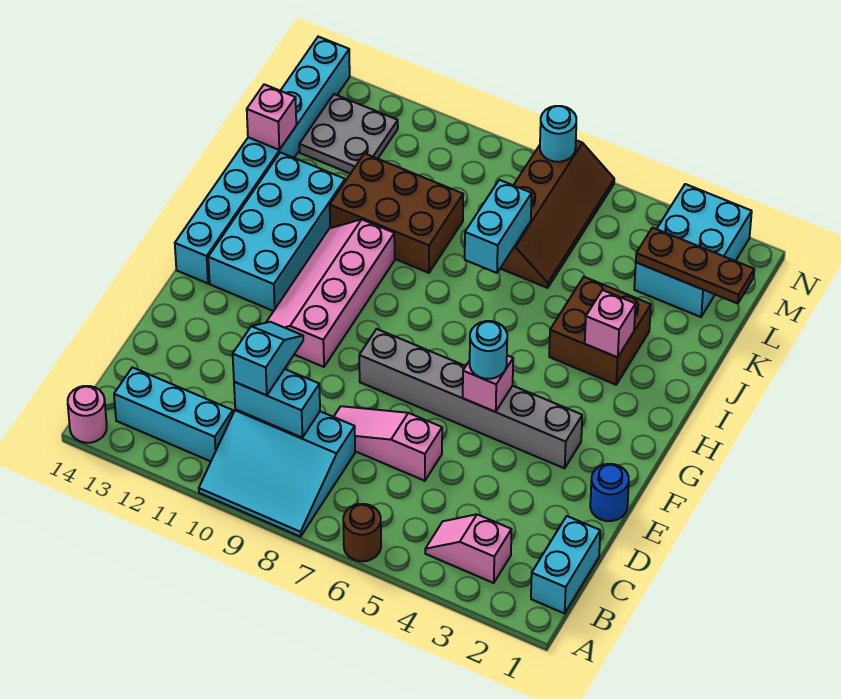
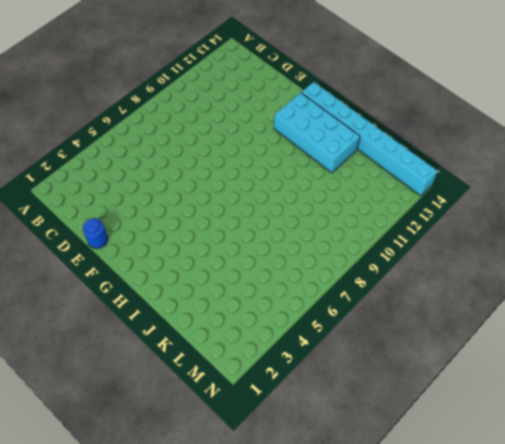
none -> brown 1x1 round brick [343,504,381,561]
none -> cyan 3x3 slope [199,409,355,537]
none -> pink 1x1 round brick [68,386,107,443]

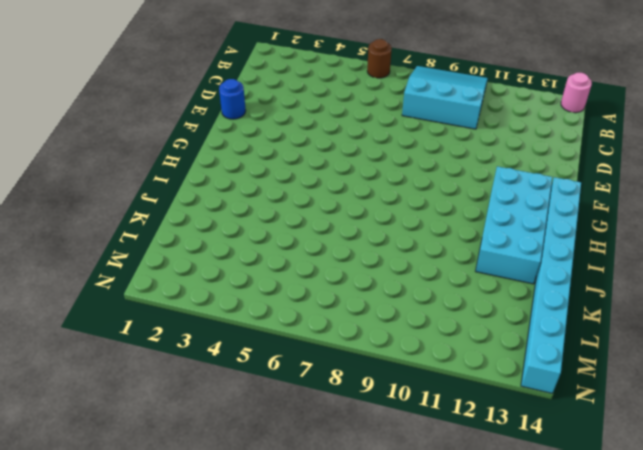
none -> cyan 1x2 brick [531,516,600,613]
none -> pink 1x2 slope [425,514,512,583]
none -> cyan 1x3 brick [114,367,233,461]

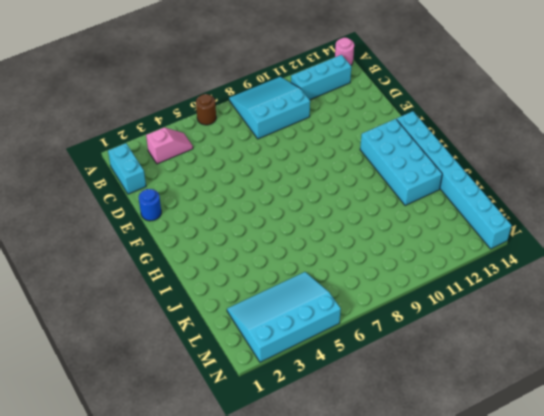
cyan 3x4 slope [227,272,341,362] -> cyan 2x3 brick [634,184,752,317]
none -> pink 1x3 slope [334,406,442,481]
none -> grey 1x6 brick [359,329,582,468]
none -> pink 2x4 slope [266,219,395,367]

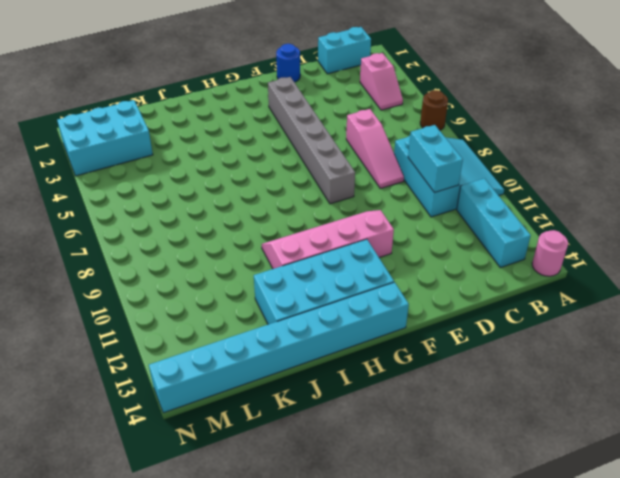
pink 2x4 slope [262,210,394,269] -> pink 2x4 slope turned to [266,219,395,367]
none -> brown 2x2 brick [549,277,651,385]
none -> brown 2x3 brick [330,154,463,273]
none -> brown 2x4 slope [500,140,614,288]

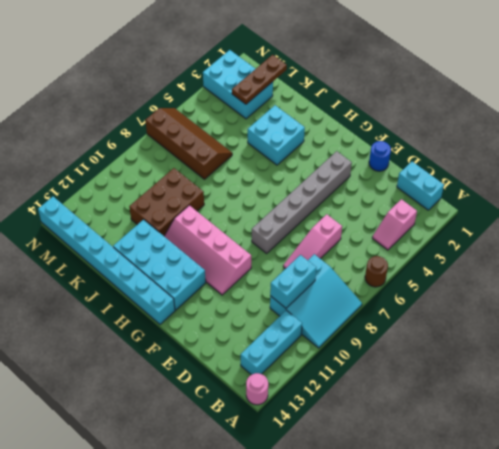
cyan 2x2 brick [248,105,305,165] -> brown 2x2 brick [549,277,651,385]
none -> grey 2x2 plate [299,94,398,174]
none -> pink 1x1 brick [463,355,513,412]
none -> pink 1x1 brick [585,290,635,357]

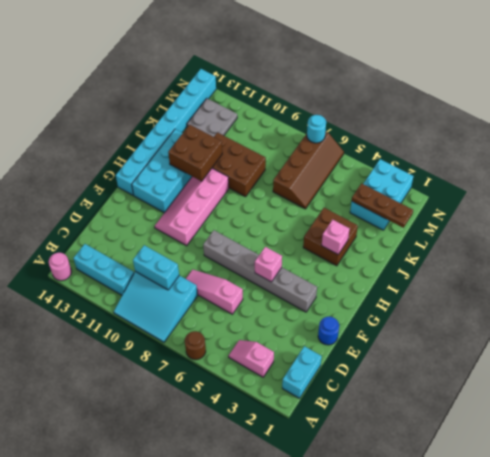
brown 2x2 brick [168,125,222,181] -> none
none -> cyan 1x2 brick [465,180,532,273]
none -> pink 1x1 brick [247,84,296,150]
none -> cyan 1x2 slope [233,322,303,395]

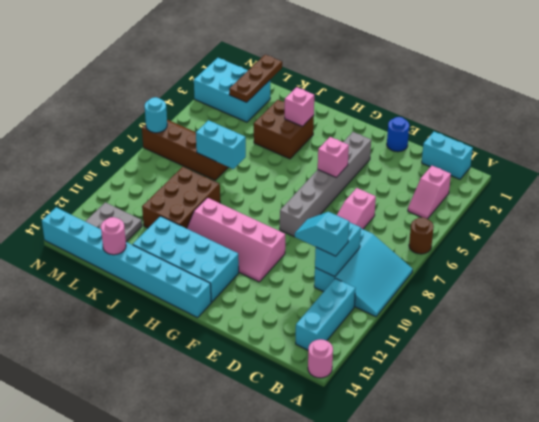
pink 1x1 round brick [101,217,126,255] -> pink 1x1 brick [247,84,296,150]
none -> cyan 1x1 round brick [470,321,507,379]

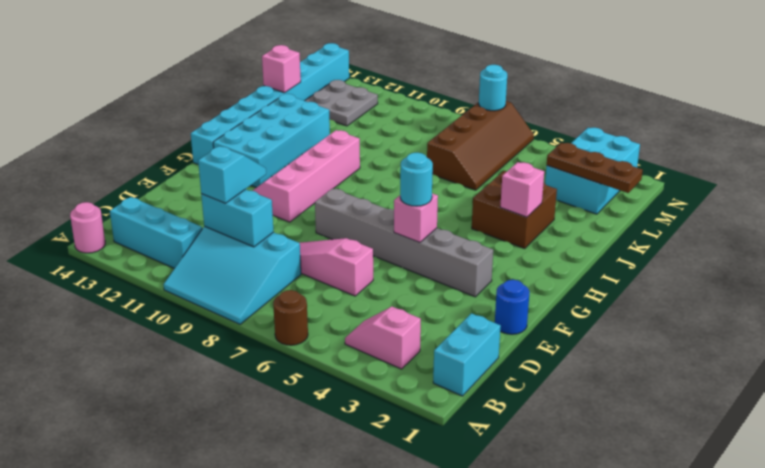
none -> brown 2x3 brick [330,154,463,273]
none -> cyan 1x2 brick [465,180,532,273]

